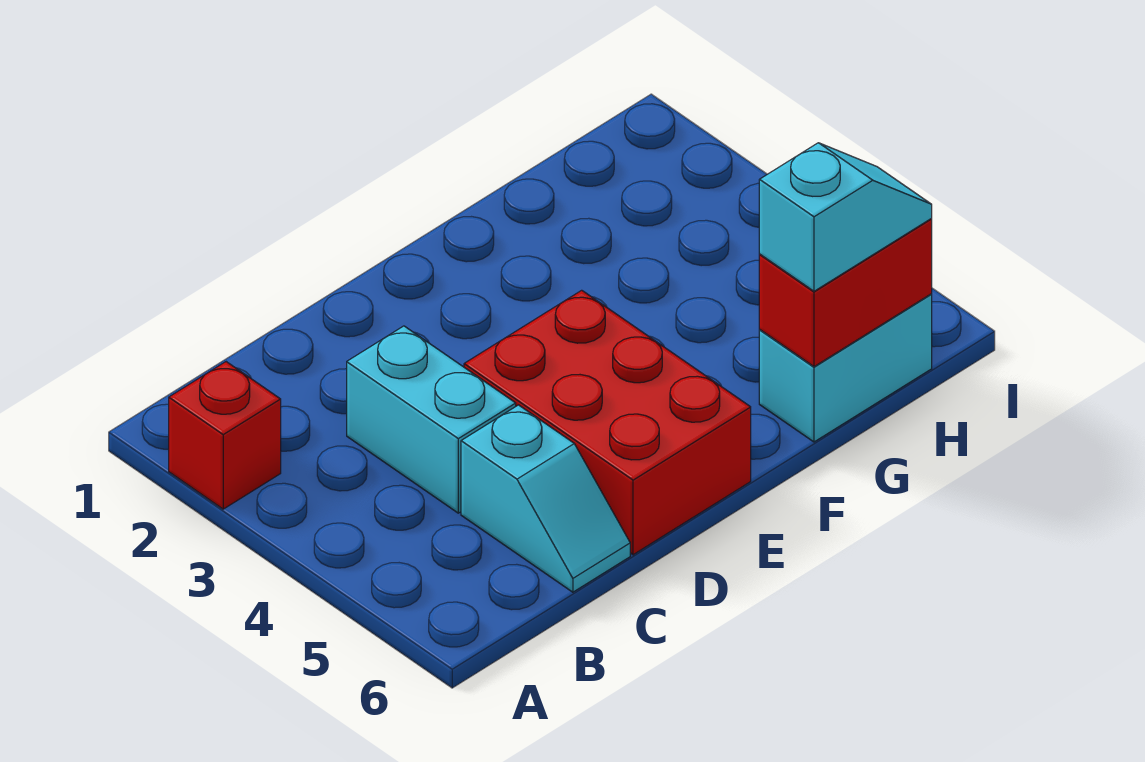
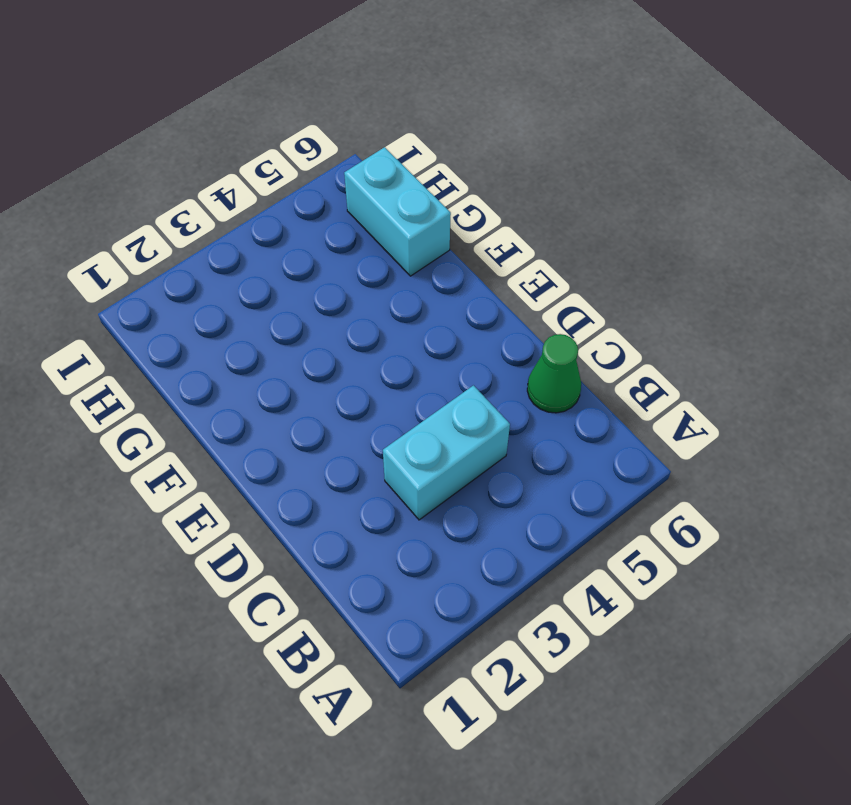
green 1x1 cone [527,334,581,413] -> cyan 1x2 slope [461,405,630,592]
none -> red 1x1 brick [169,362,281,509]
none -> red 2x3 brick [464,290,751,555]

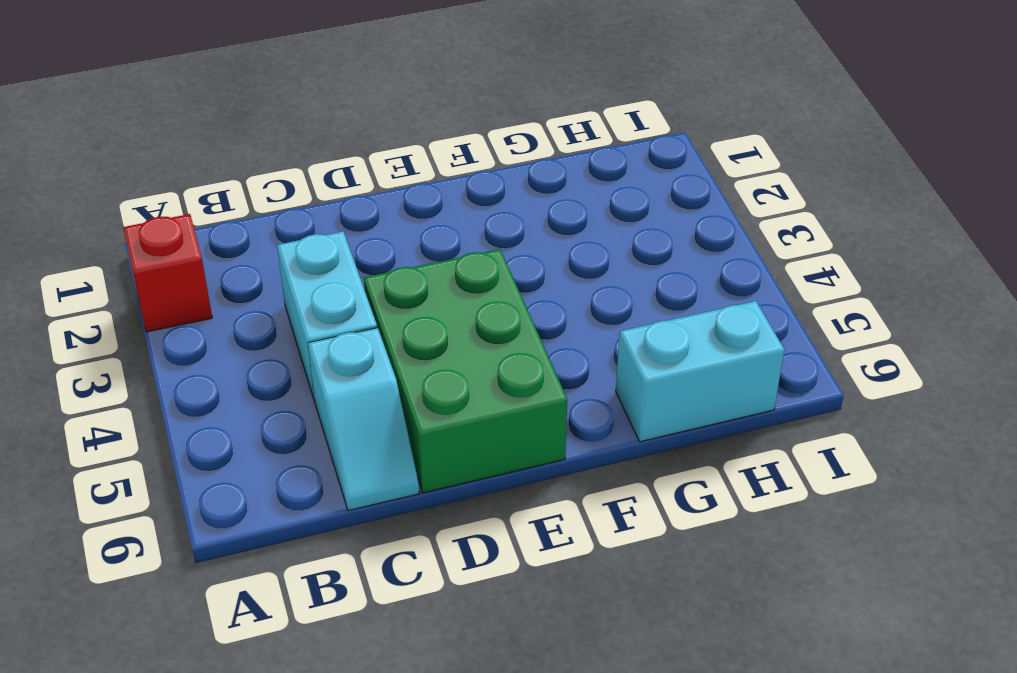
green 2x3 brick [364,249,567,493] -> red 2x3 brick [464,290,751,555]
none -> red 1x2 brick [759,219,932,367]
none -> cyan 1x2 slope [759,143,932,291]

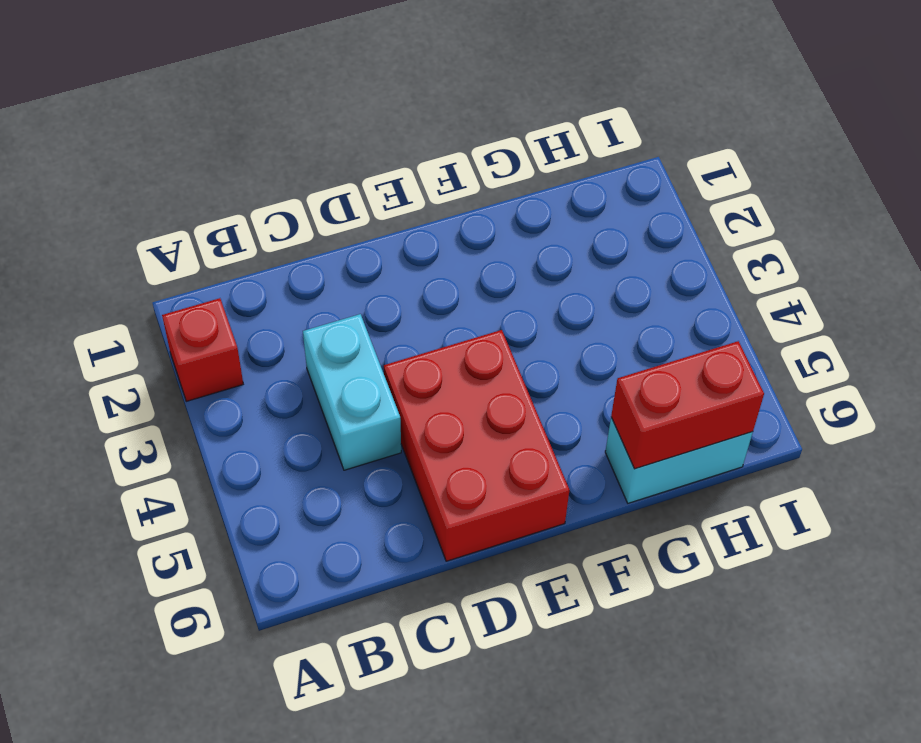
none -> cyan 1x2 slope [461,405,630,592]
none -> cyan 1x2 slope [759,143,932,291]

